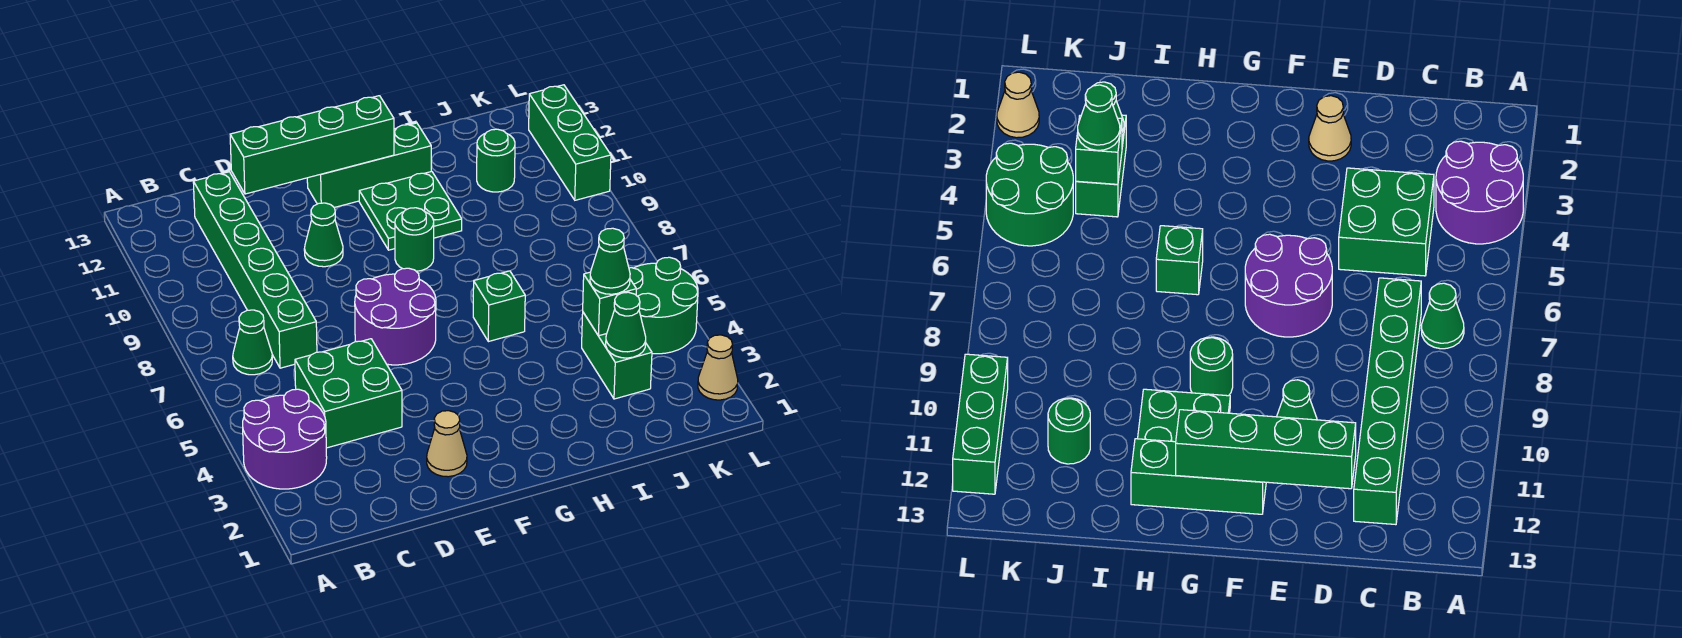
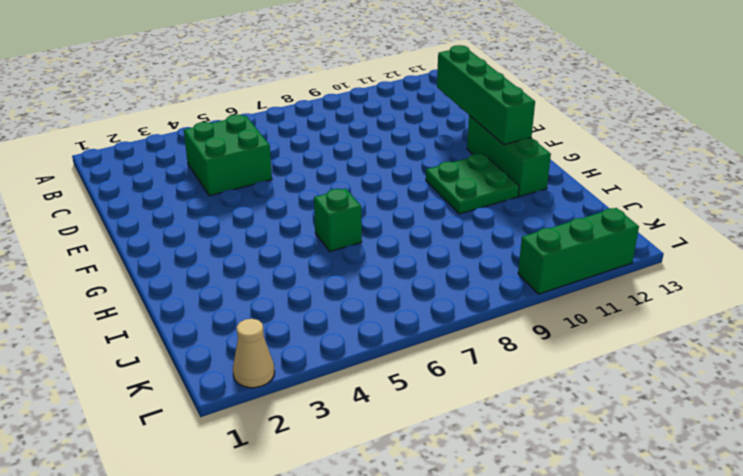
none -> purple 2x2 round brick [243,389,327,489]
none -> green 1x1 cone [233,310,272,375]
none -> green 1x6 brick [193,172,317,368]

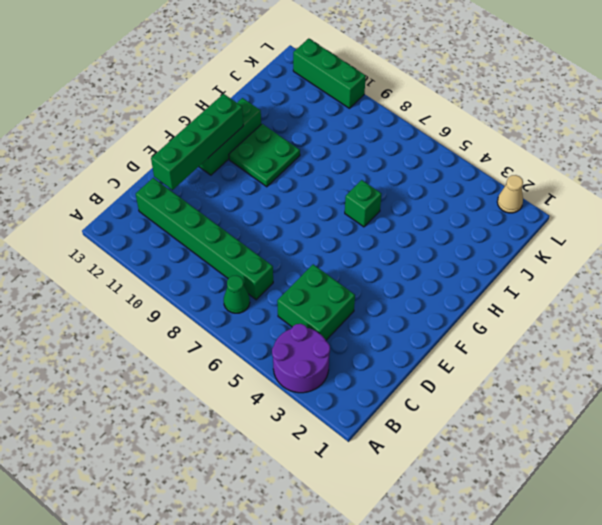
none -> tan 1x1 cone [427,411,467,477]
none -> purple 2x2 round brick [355,268,436,365]
none -> green 1x1 cone [304,203,343,267]

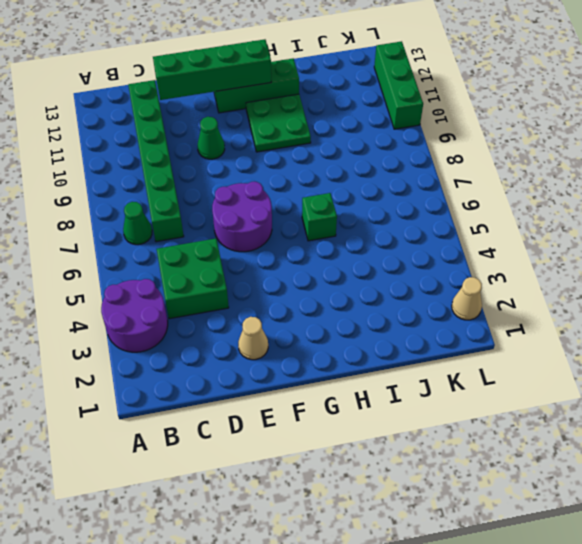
none -> green 1x1 round brick [395,208,434,271]
none -> green 1x2 brick [582,313,652,399]
none -> green 1x1 round brick [477,129,515,192]

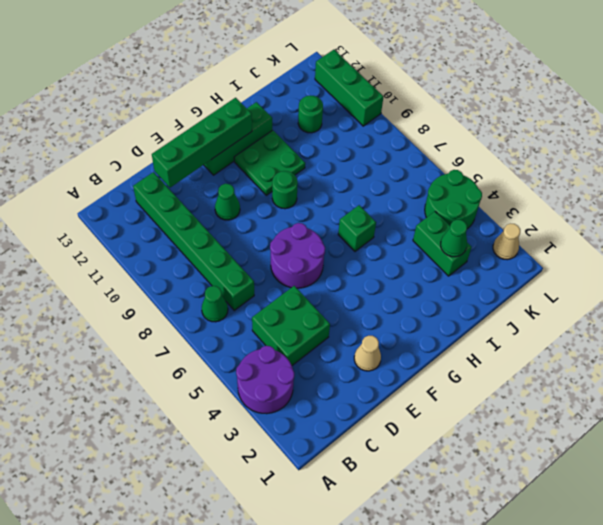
none -> green 1x1 brick [583,272,636,336]
none -> green 1x1 cone [590,228,630,294]

